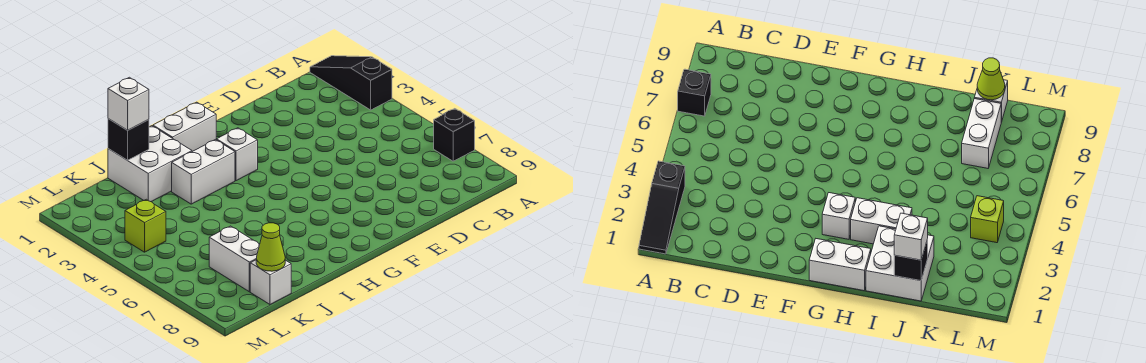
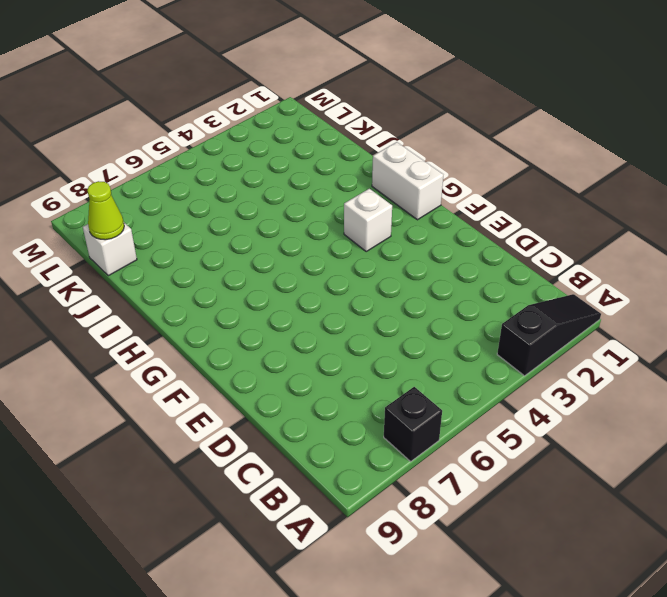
none -> white 1x2 brick [172,140,235,204]
none -> white 2x2 brick [108,126,192,202]
none -> white 1x2 brick [209,226,260,292]

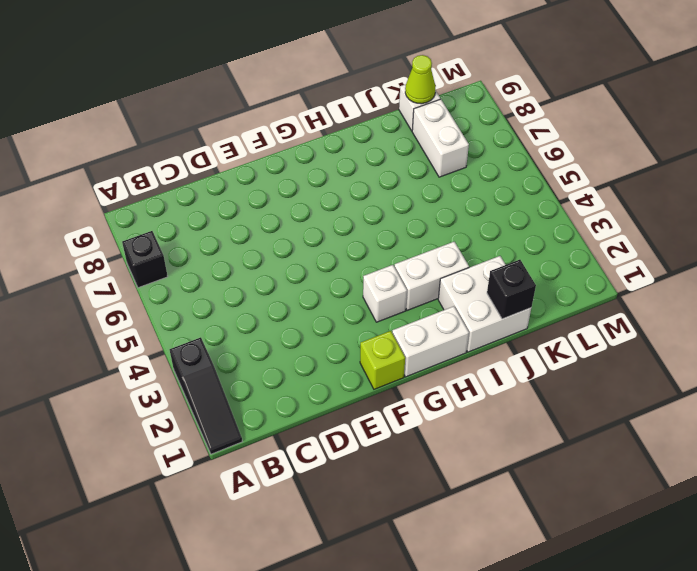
lime 1x1 brick [360,331,405,389] -> lime 1x1 brick moved to [125,199,166,252]
none -> white 1x1 brick [108,77,149,130]

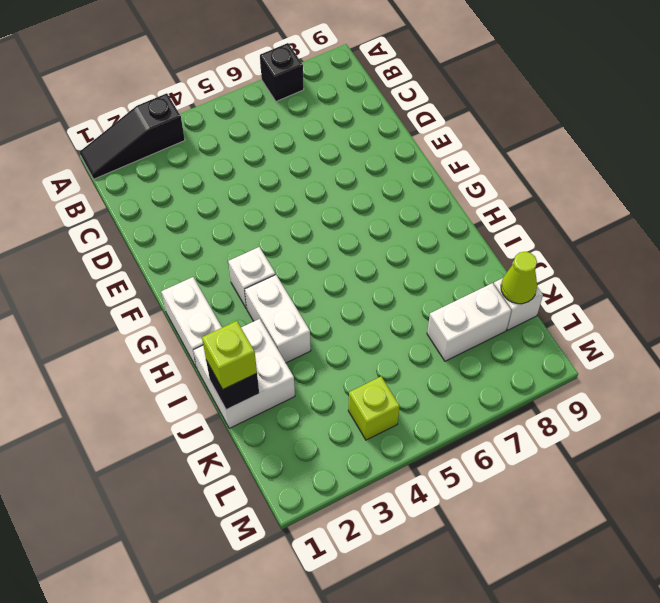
lime 1x1 brick [202,321,257,389] -> white 1x1 brick [108,77,149,130]

